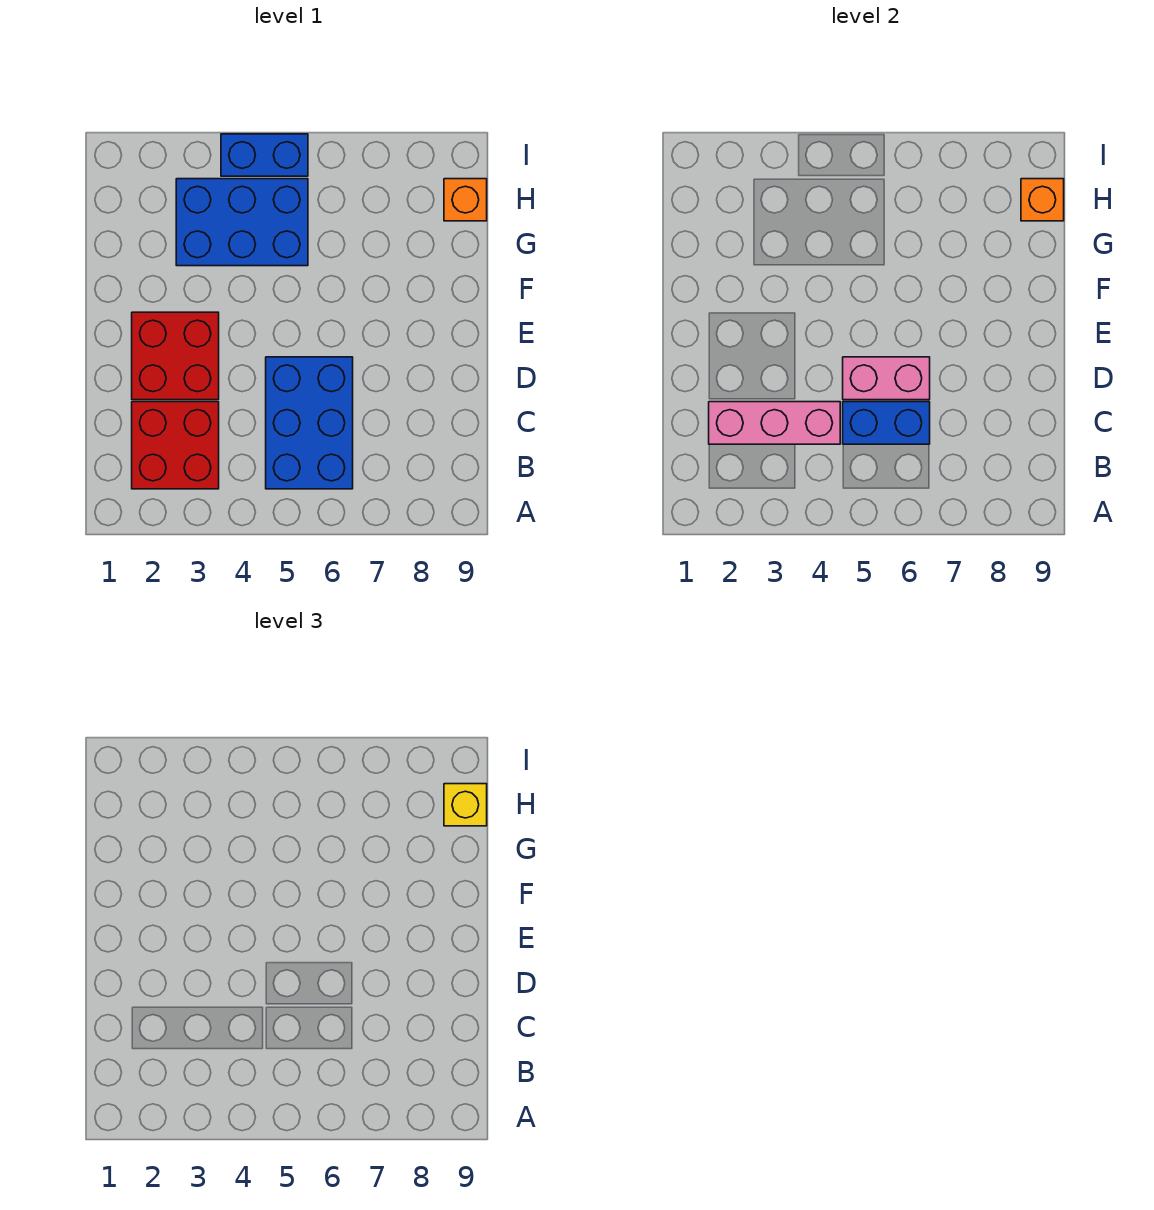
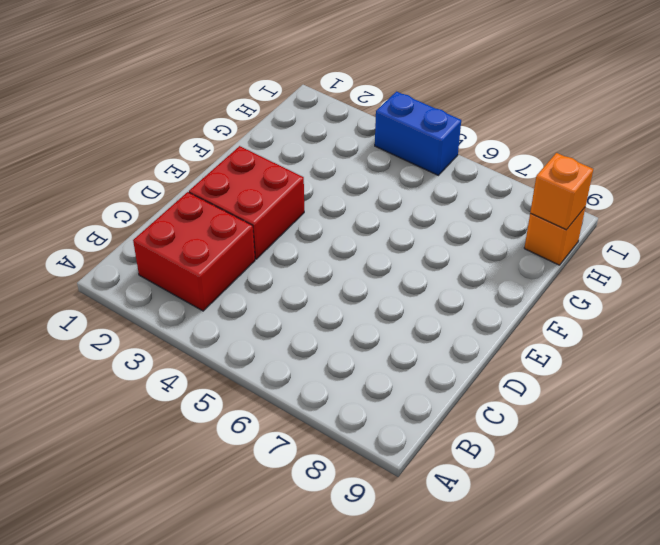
none -> blue 2x3 brick [266,357,353,489]
none -> blue 2x3 brick [176,179,308,266]

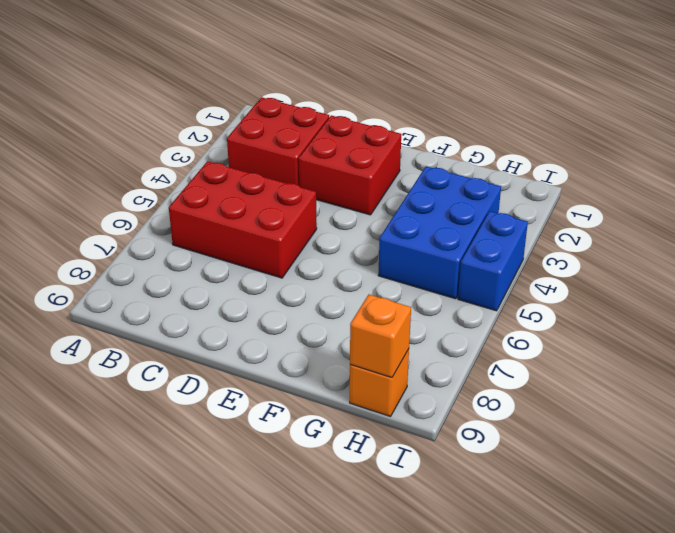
red 2x3 brick [169,161,317,278] -> blue 2x3 brick [266,357,353,489]
none -> pink 1x3 brick [709,402,840,444]
none -> blue 1x2 brick [843,402,930,444]

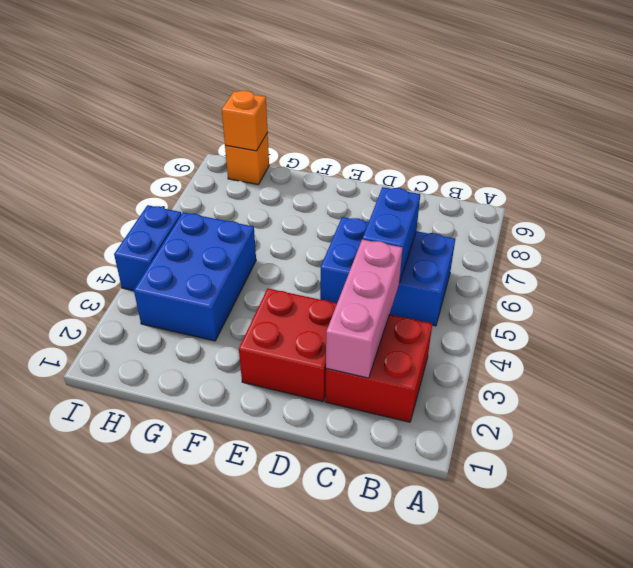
none -> pink 1x2 brick [843,357,930,400]
none -> yellow 1x1 brick [444,784,487,826]

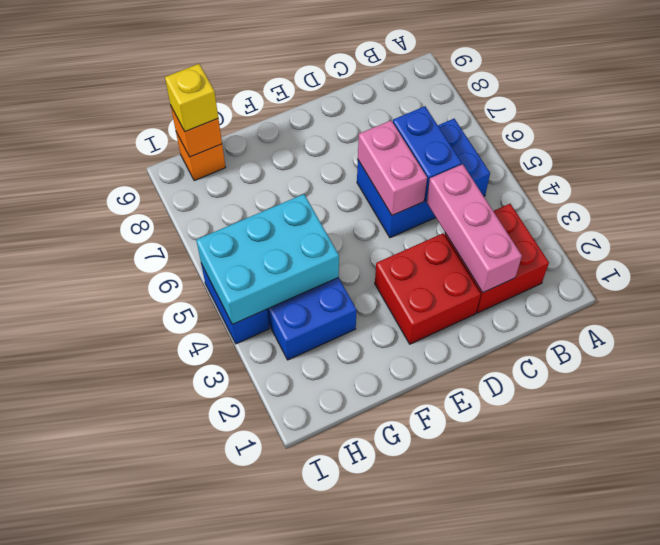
cyan 2x3 brick [196,194,339,324] -> none

